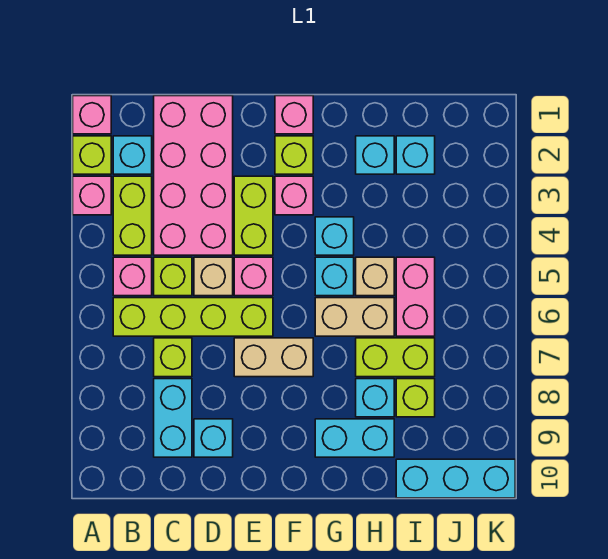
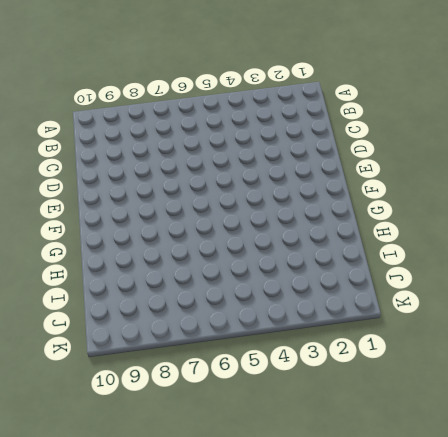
none -> pink 1x1 brick [73,96,111,134]
none -> lime 1x1 brick [73,136,111,174]
none -> pink 1x1 brick [73,176,111,215]
none -> cyan 1x1 brick [113,136,152,174]

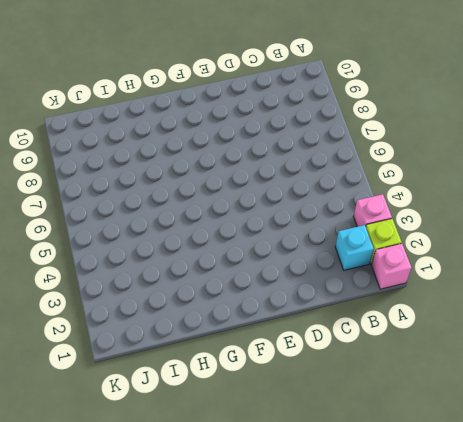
none -> lime 1x2 brick [113,176,152,255]
none -> pink 1x1 brick [113,257,152,296]
none -> lime 1x4 brick [113,298,273,336]
none -> pink 2x4 brick [154,96,233,255]

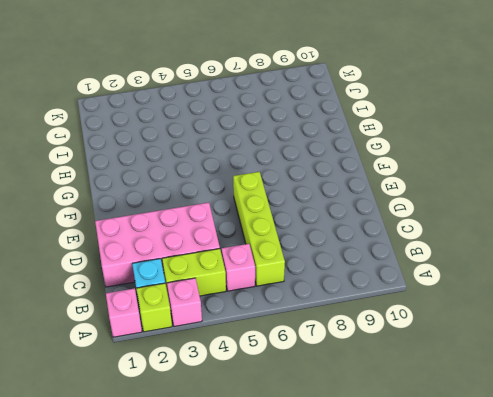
none -> lime 1x1 brick [154,257,192,296]
none -> lime 1x1 brick [154,338,192,377]
none -> cyan 1x2 brick [154,379,192,457]
none -> tan 1x1 brick [194,257,233,296]

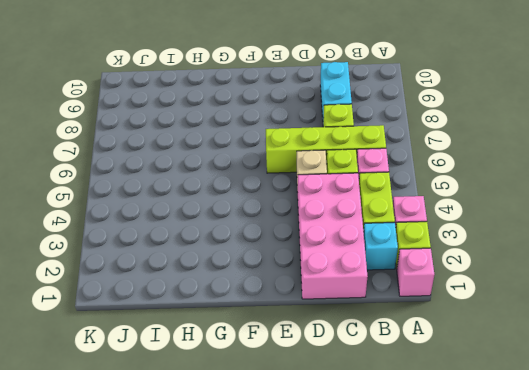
none -> cyan 1x1 brick [194,419,233,457]
none -> lime 1x2 brick [234,176,273,255]
none -> pink 1x1 brick [234,257,273,296]
none -> tan 1x2 brick [234,338,313,377]

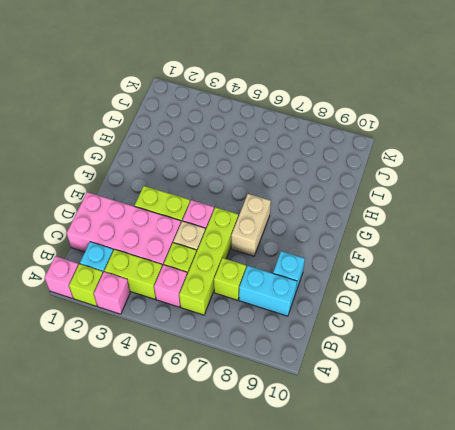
none -> pink 1x1 brick [275,96,313,134]
none -> lime 1x1 brick [275,136,313,174]
none -> pink 1x1 brick [275,176,313,215]
none -> cyan 1x1 brick [315,217,354,255]

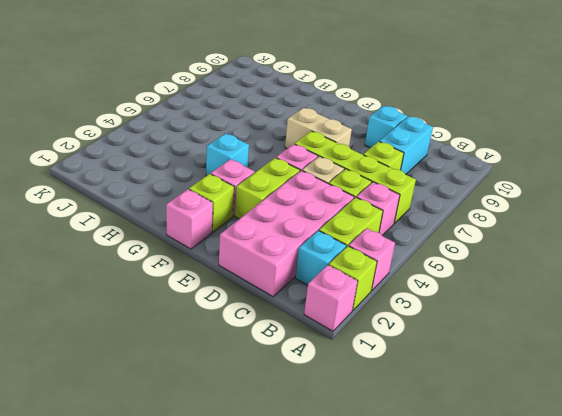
none -> cyan 1x1 brick [315,257,354,296]
none -> tan 1x2 brick [315,298,394,336]
none -> cyan 1x2 brick [315,419,394,457]
none -> cyan 1x1 brick [356,136,394,174]

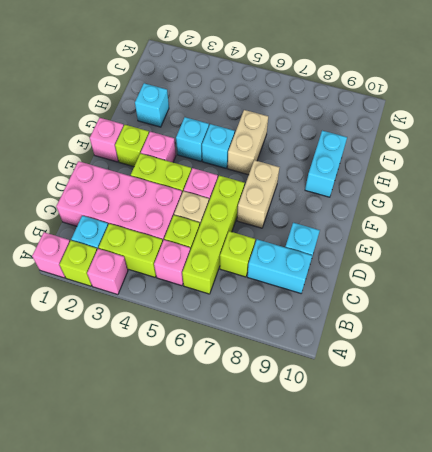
none -> tan 1x1 brick [356,257,394,296]
none -> lime 1x2 brick [356,338,435,377]
none -> cyan 1x1 brick [356,379,394,417]
none -> cyan 1x1 brick [396,136,435,174]

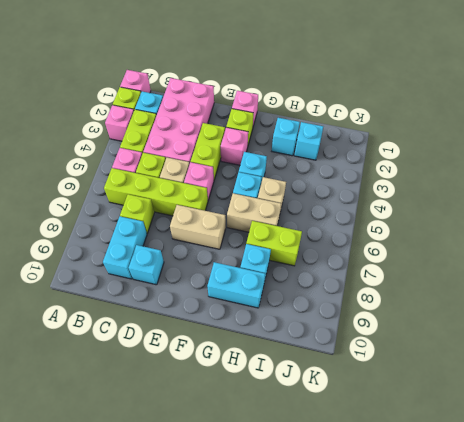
none -> pink 1x2 brick [396,257,435,336]
none -> lime 1x1 brick [396,379,435,417]
none -> cyan 1x3 brick [396,459,515,498]

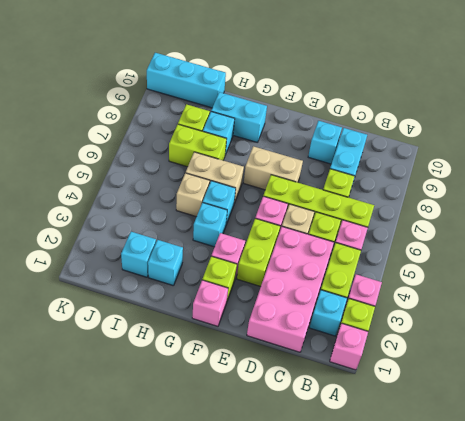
none -> pink 1x2 brick [396,257,435,336]

